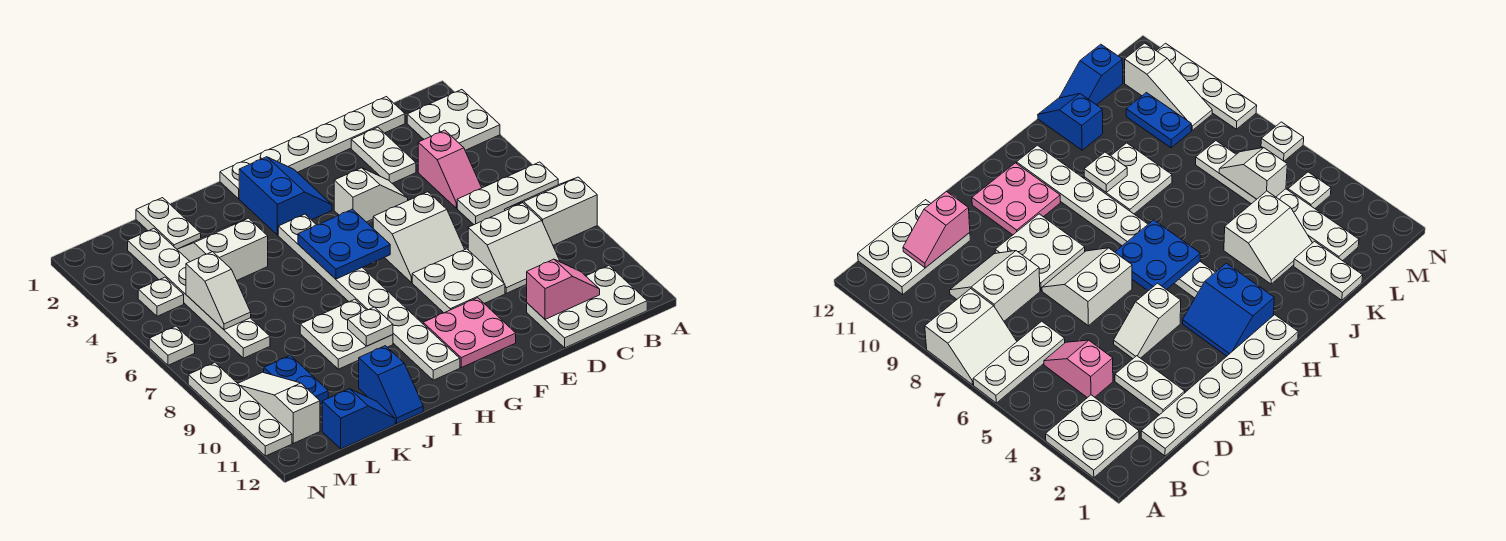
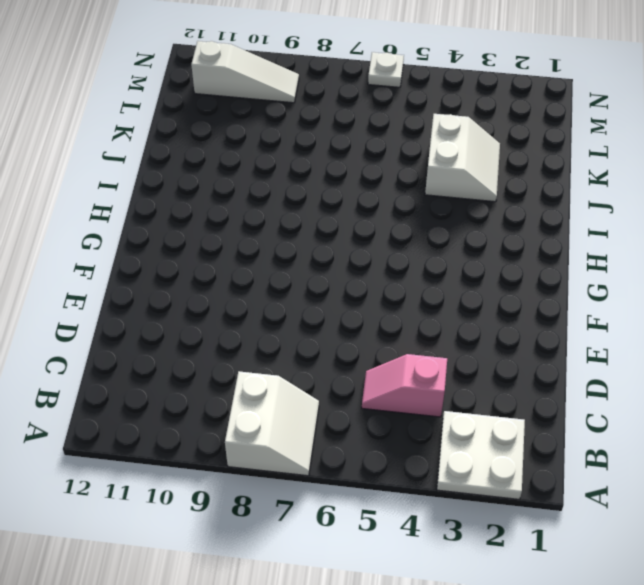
none -> white 1x3 plate [457,162,558,225]
none -> white 2x3 plate [527,266,647,348]
none -> white 1x6 plate [220,97,405,199]

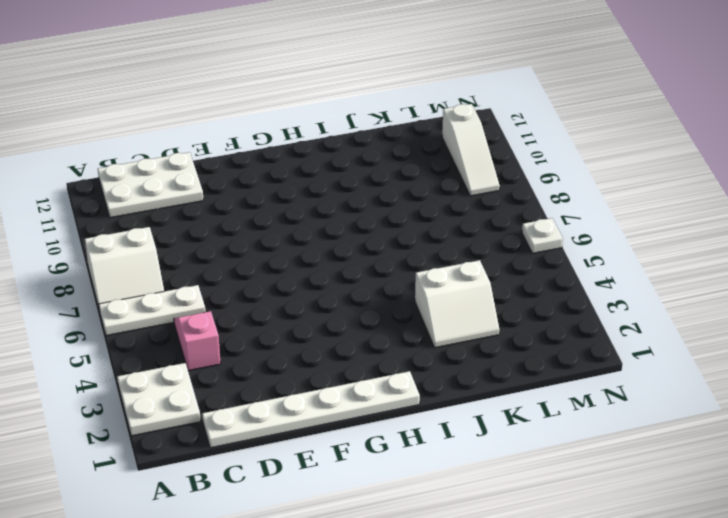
none -> white 2x2 slope [468,203,560,293]
none -> white 1x2 plate [351,127,416,183]
none -> white 1x2 slope [334,168,408,222]

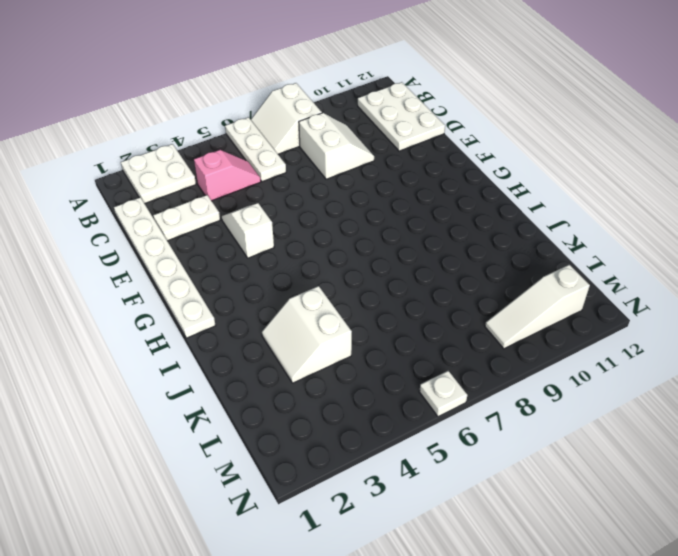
none -> white 2x2 slope [373,192,465,282]
none -> white 2x2 plate [412,249,505,313]
none -> pink 2x2 plate [423,298,516,368]

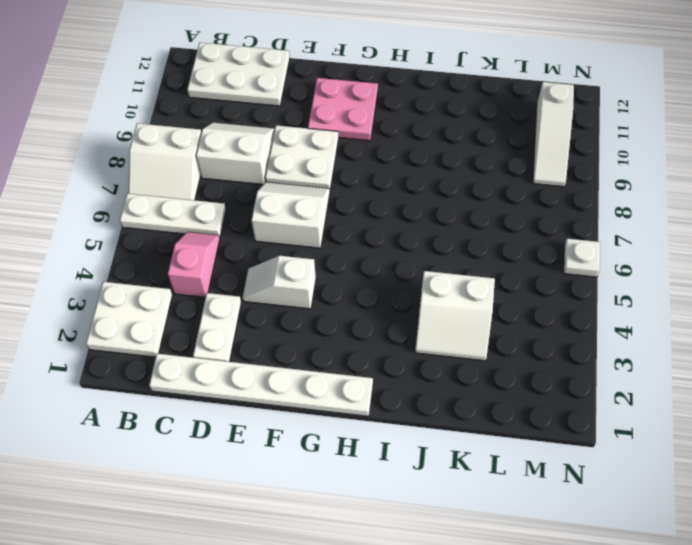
none -> blue 2x2 slope [239,157,332,235]
none -> white 1x8 plate [278,214,460,380]
none -> white 2x2 plate [300,299,393,369]

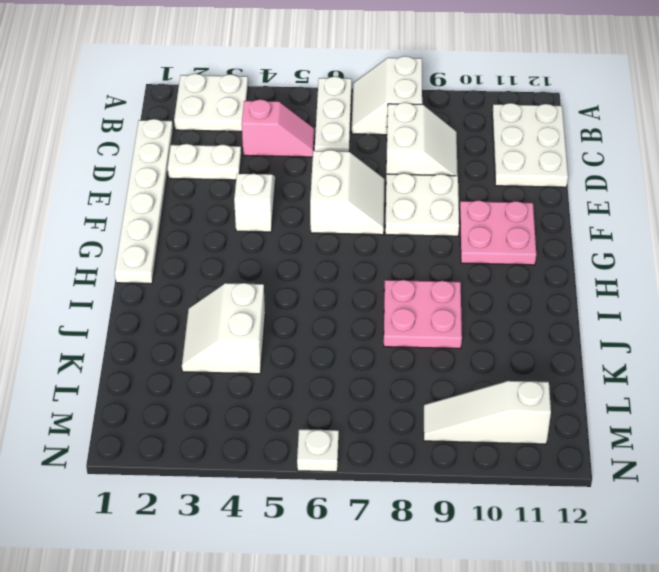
pink 2x2 plate [384,280,462,349] -> white 2x2 plate [300,299,393,369]
none -> blue 2x2 slope [239,157,332,235]
none -> white 1x8 plate [278,214,460,380]
none -> blue 1x2 slope [359,346,423,424]

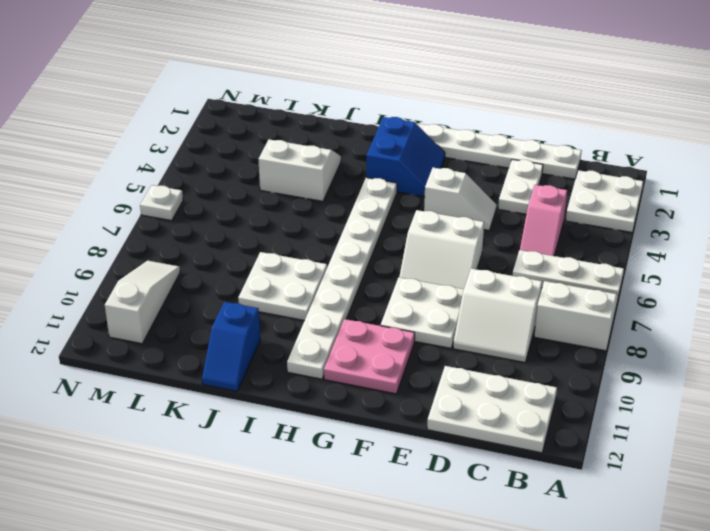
none -> white 1x2 plate [136,198,201,249]
none -> blue 1x2 slope [322,389,395,449]
none -> white 1x6 plate [128,229,270,358]

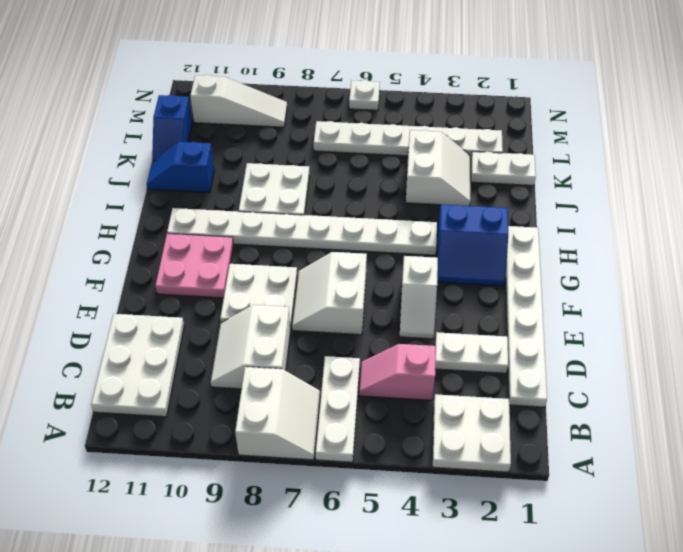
none -> blue 1x2 plate [264,355,328,404]
none -> white 1x1 plate [138,277,184,316]
none -> white 1x4 plate [188,363,292,456]

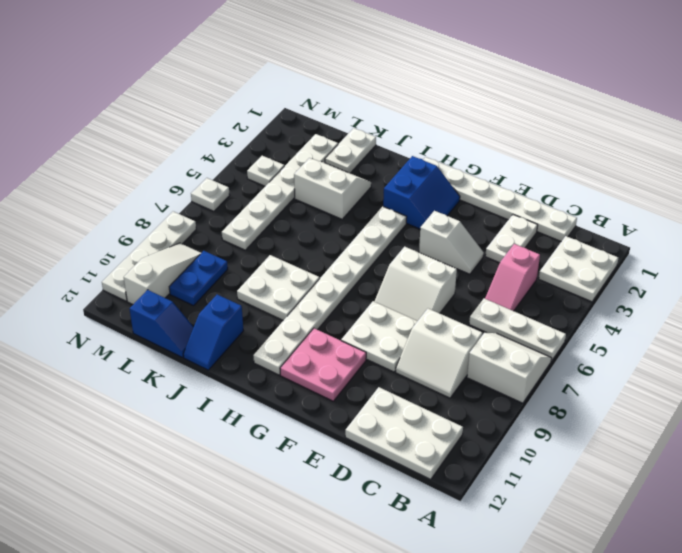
none -> pink 1x2 slope [527,259,600,319]
none -> blue 2x2 plate [298,209,390,279]
none -> white 1x1 plate [348,307,393,346]

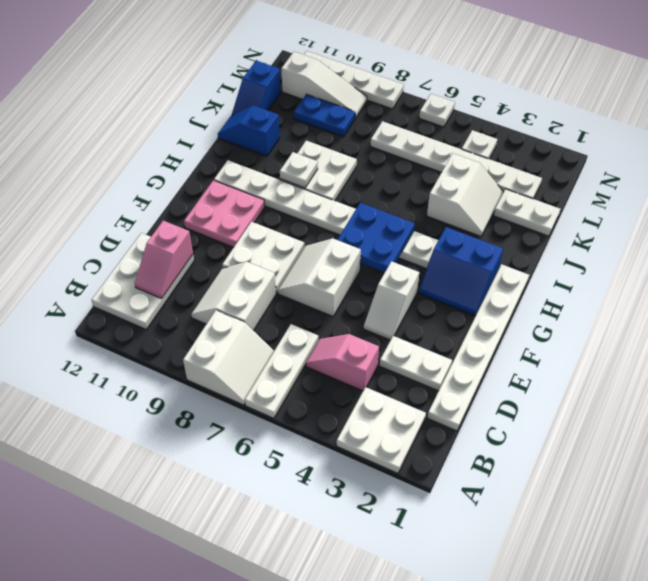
none -> white 1x2 slope [186,252,251,330]

